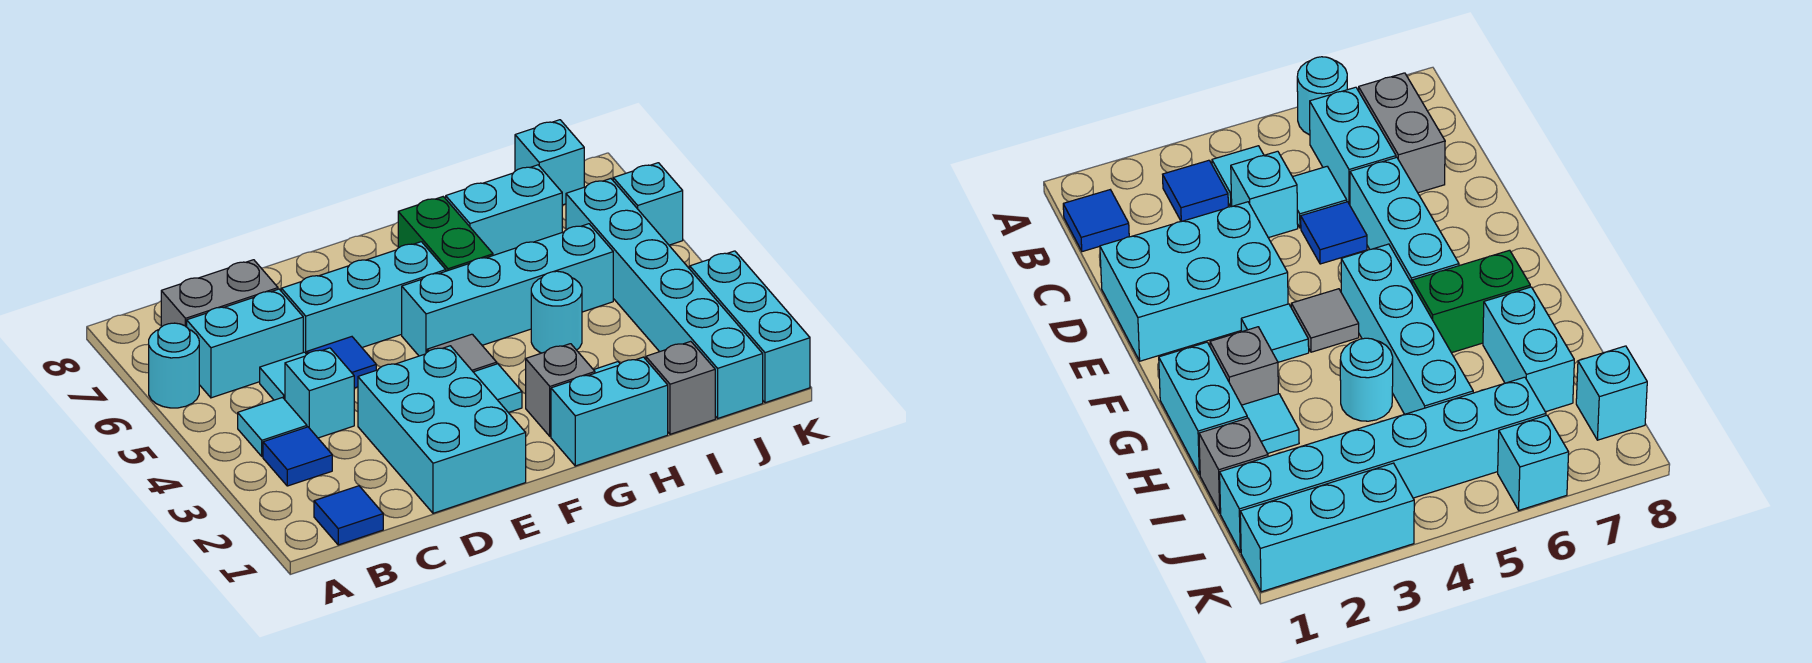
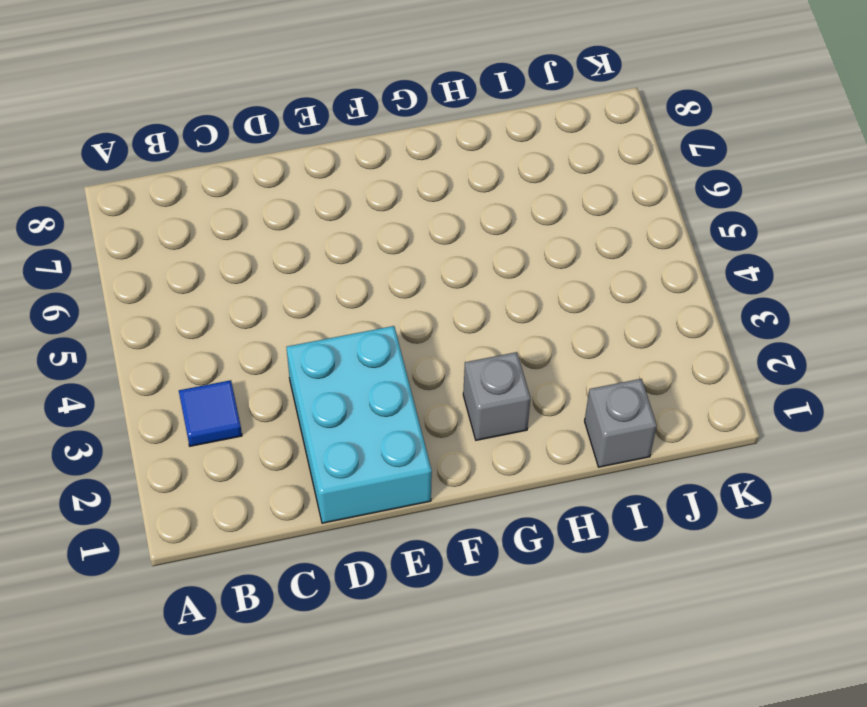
none -> cyan 1x1 round brick [149,323,199,408]
none -> blue 1x1 tile [314,486,383,545]
none -> cyan 1x1 tile [238,398,307,457]

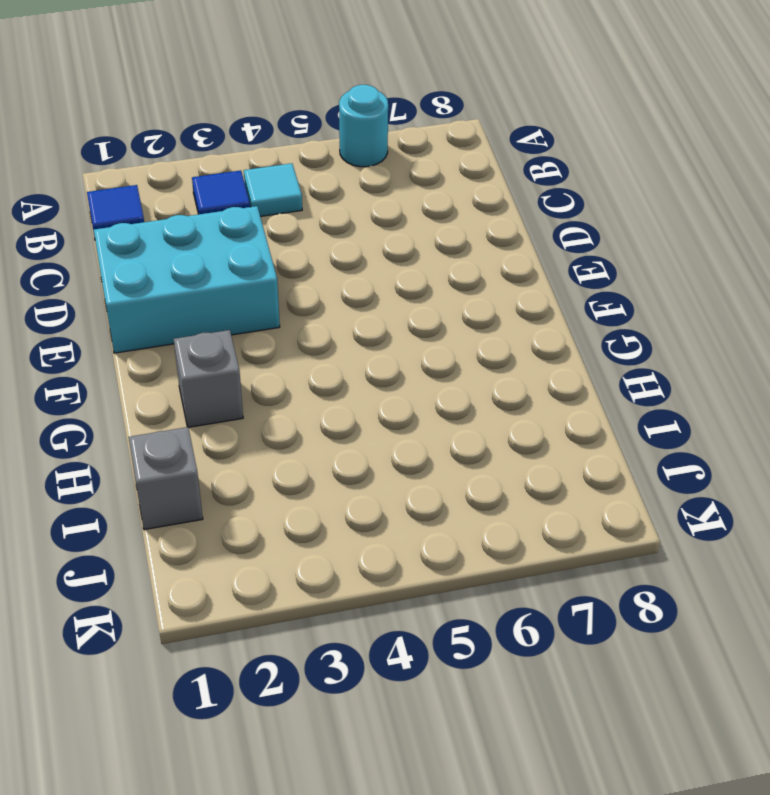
none -> cyan 1x2 brick [187,289,303,398]
none -> grey 1x2 brick [161,260,278,327]
none -> cyan 1x1 brick [285,348,354,438]

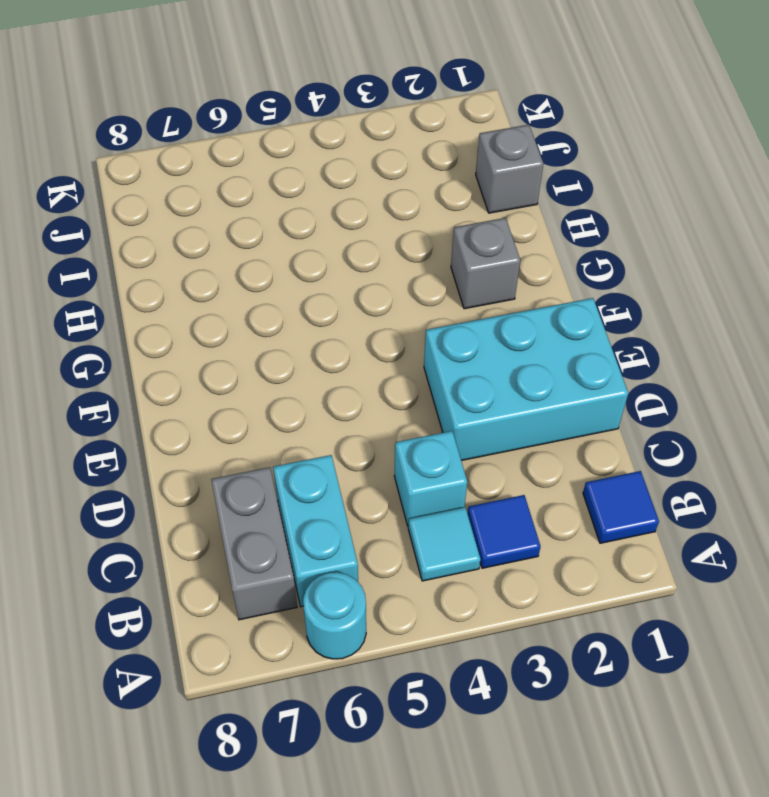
none -> cyan 1x1 tile [260,352,307,400]
none -> blue 1x1 tile [307,337,376,388]
none -> cyan 1x3 brick [281,242,446,354]

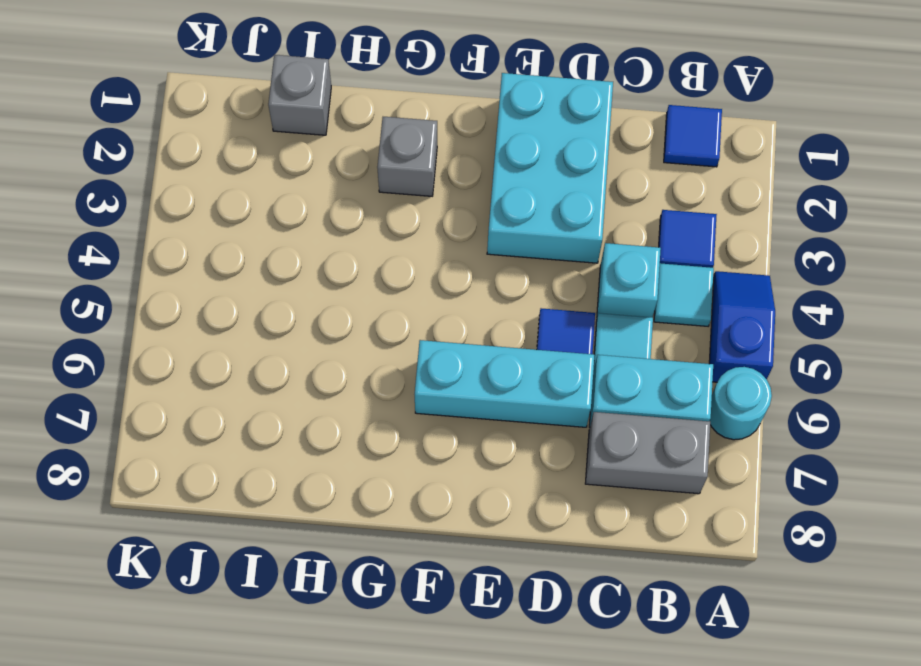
blue 1x2 slope [709,271,775,382] -> none
none -> cyan 1x1 tile [474,364,522,413]
none -> grey 1x1 tile [427,334,497,372]
none -> cyan 1x4 brick [402,224,613,356]

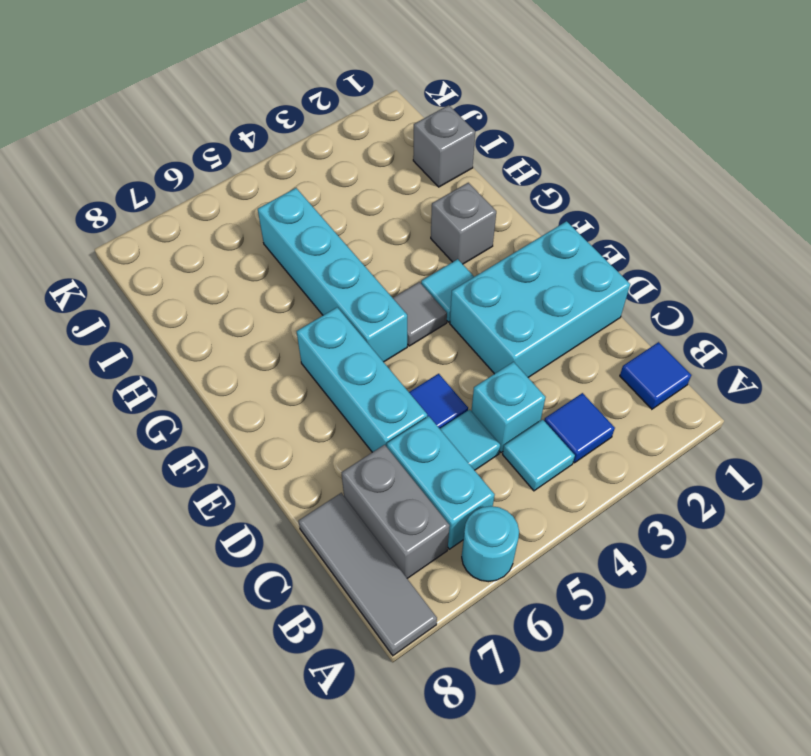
grey 1x3 tile [298,493,437,655] -> none
none -> cyan 1x2 brick [551,357,668,466]
none -> green 1x2 brick [398,197,493,271]
none -> cyan 1x1 tile [1242,394,1299,454]

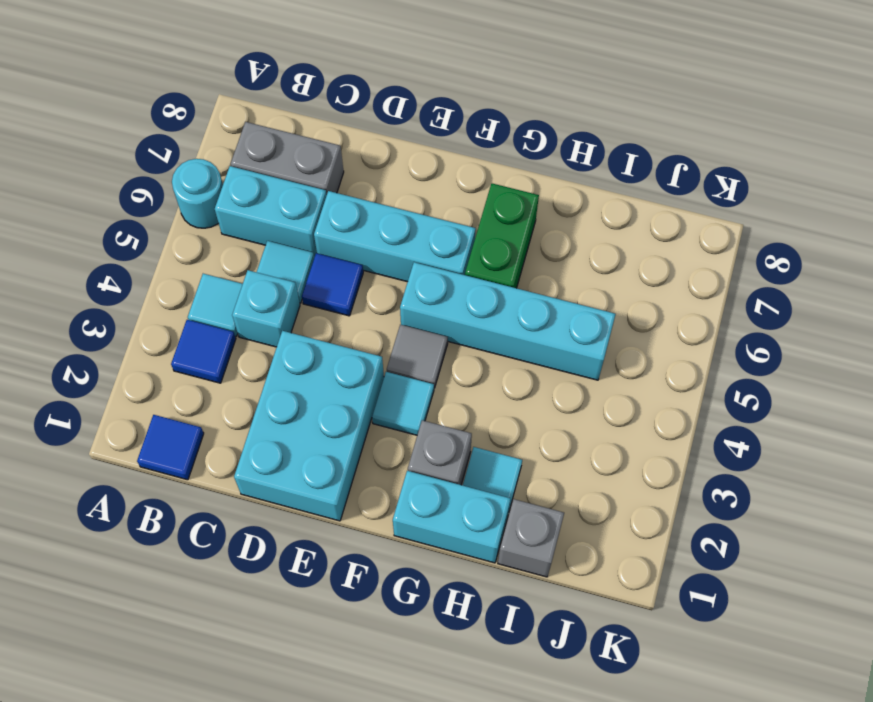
none -> cyan 1x1 round brick [531,271,582,353]
none -> cyan 1x2 brick [446,165,562,255]
none -> cyan 1x6 brick [566,179,763,418]

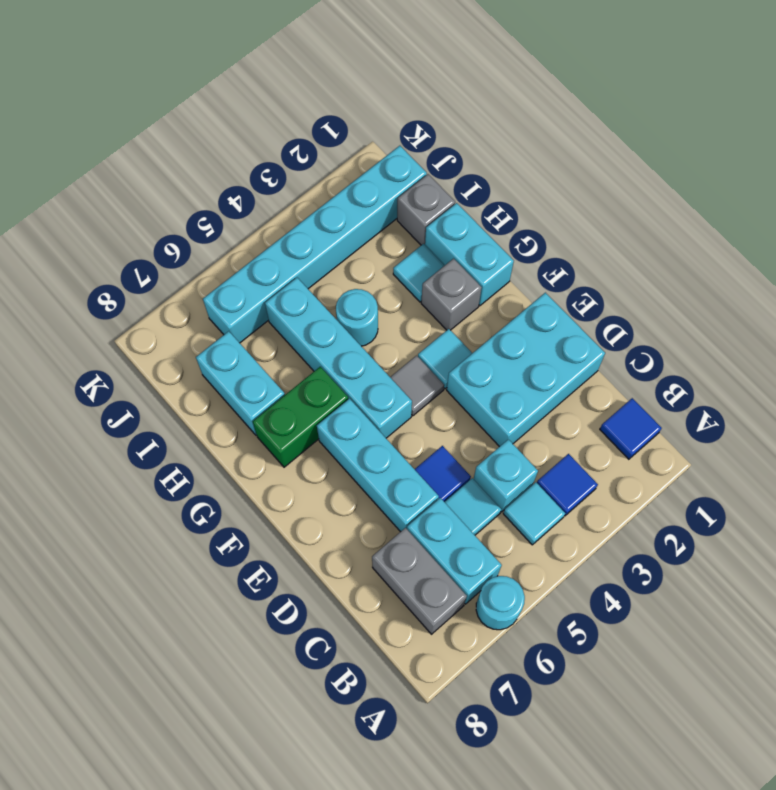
none -> cyan 1x1 brick [515,120,584,205]
none -> cyan 1x3 brick [690,251,810,403]
none -> cyan 1x1 brick [613,163,683,245]

